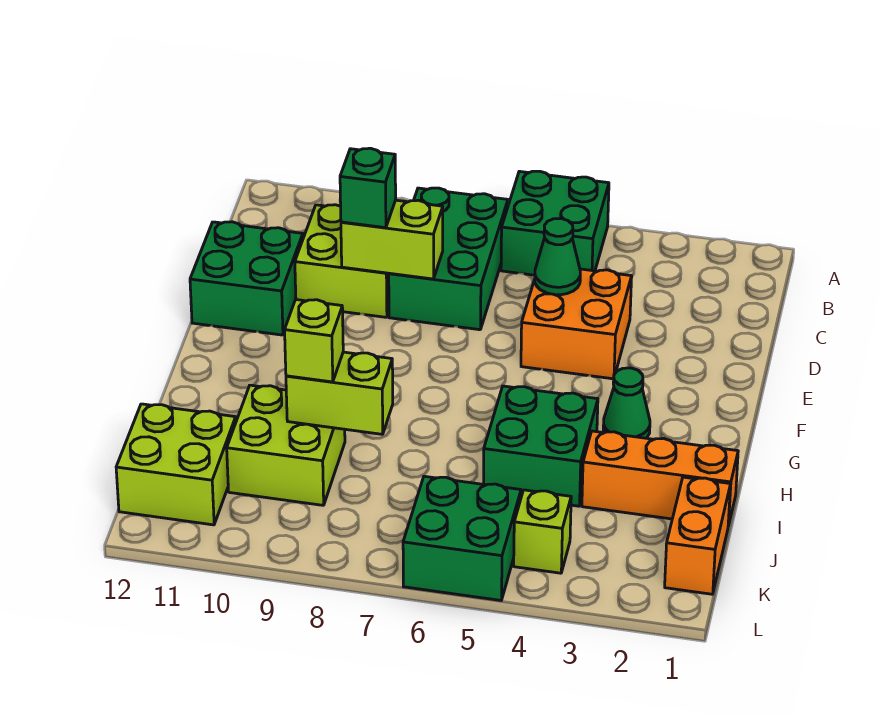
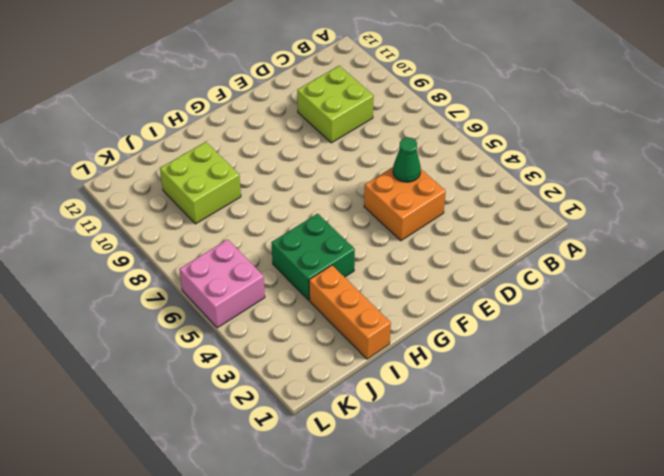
pink 2x2 brick [179,239,265,328] -> green 2x2 brick [403,476,521,600]
none -> green 2x2 brick [501,171,609,275]
none -> green 2x3 brick [389,188,508,330]
none -> green 2x2 brick [190,222,303,335]

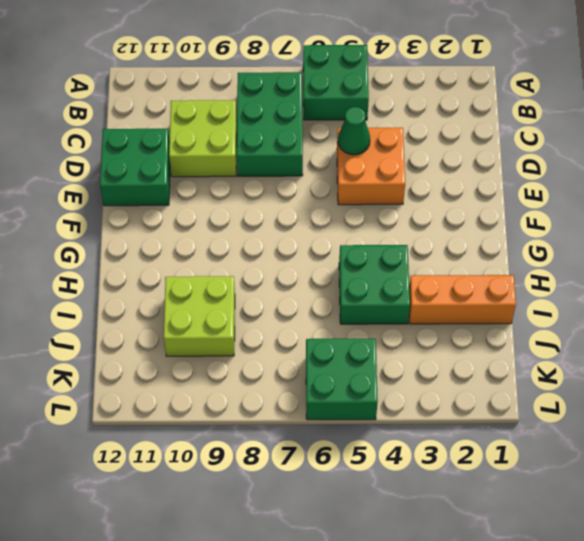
none -> green 1x1 cone [603,368,650,438]
none -> orange 1x2 brick [665,477,731,594]
none -> lime 2x2 brick [116,404,236,525]

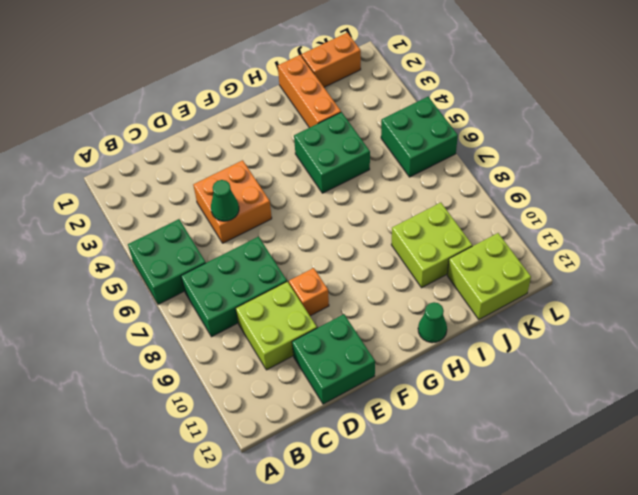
orange 1x1 brick [289,268,329,316] -> none
green 1x1 cone [418,302,447,343] -> green 1x1 cone moved to [603,368,650,438]
none -> lime 1x1 brick [514,490,571,573]
none -> lime 1x2 brick [341,200,443,279]
none -> lime 1x2 brick [286,352,393,434]

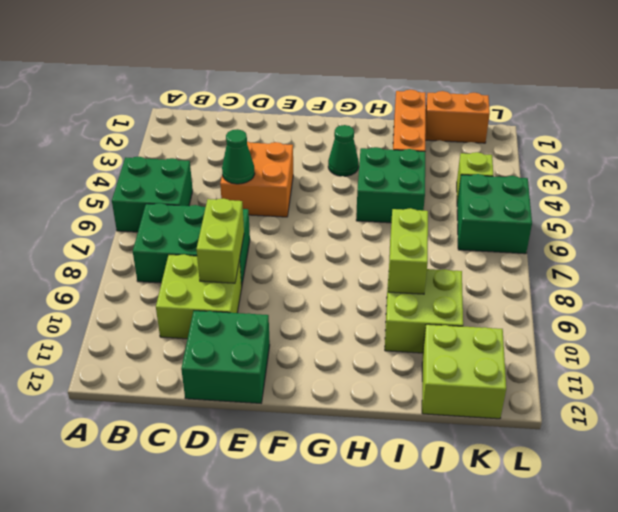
none -> green 1x1 brick [340,148,396,228]
none -> lime 1x1 brick [285,300,343,382]

